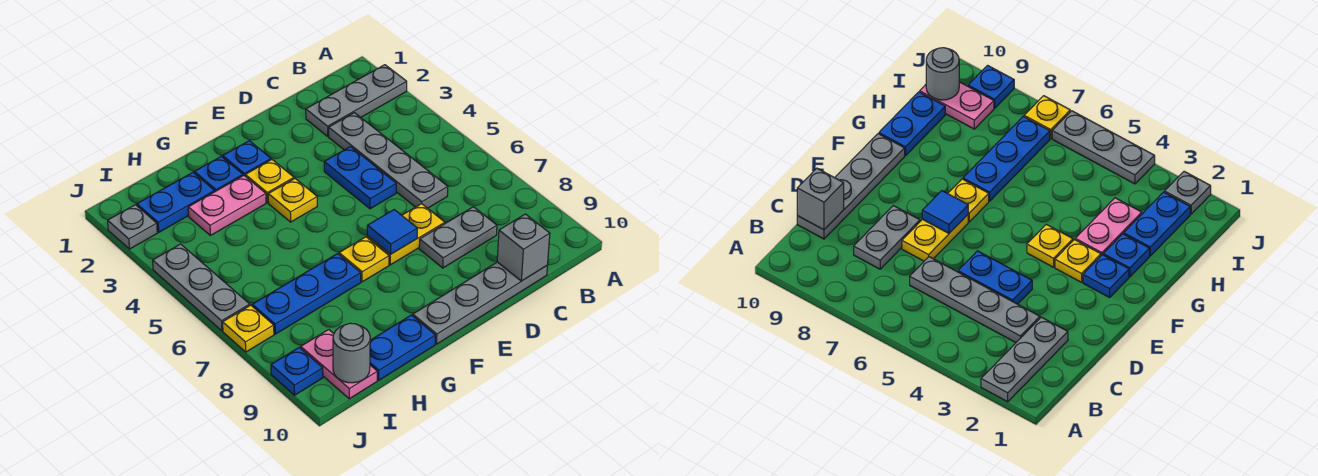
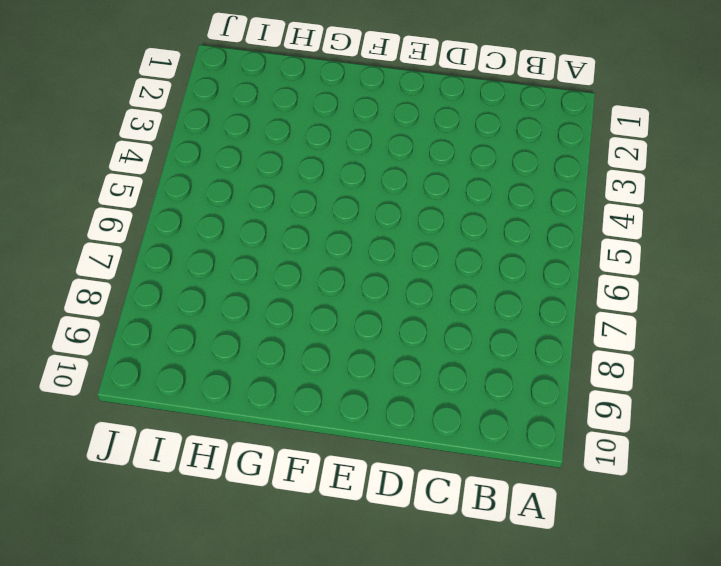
none -> grey 1x3 plate [306,65,407,136]
none -> grey 1x4 plate [329,113,448,208]
none -> grey 1x2 plate [419,207,497,268]

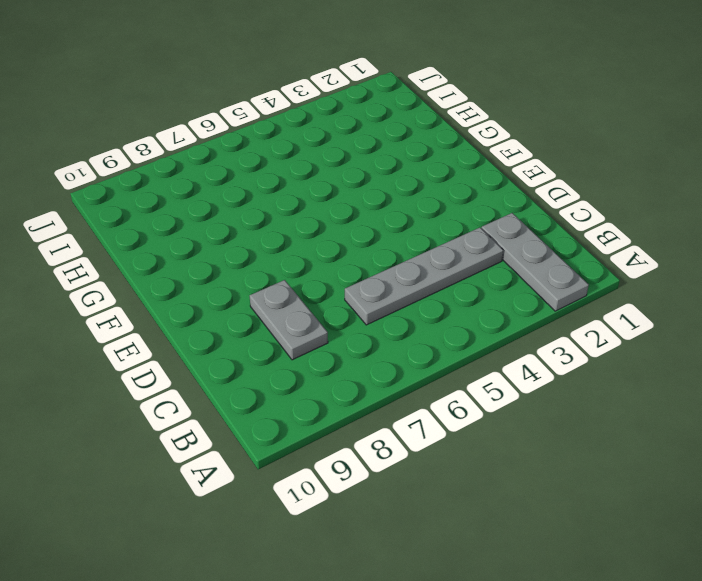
none -> grey 1x4 plate [413,262,547,344]
none -> blue 1x2 plate [324,147,396,209]
none -> yellow 1x2 plate [367,204,445,265]

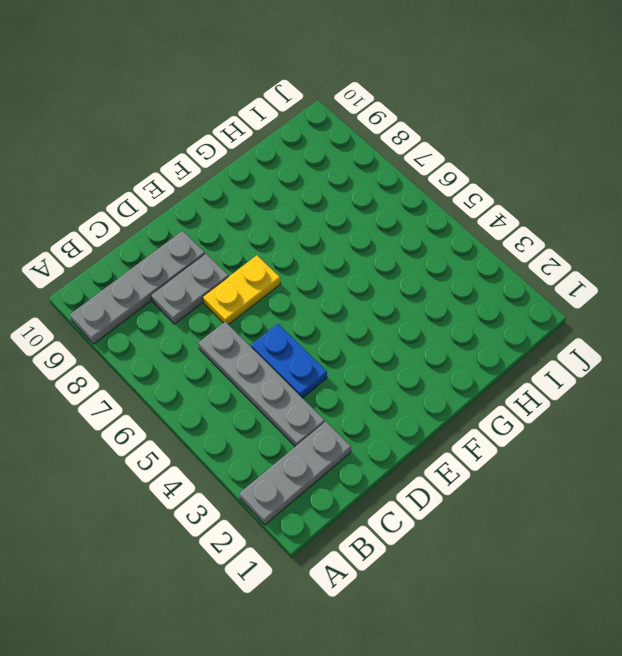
grey 1x4 plate [70,231,205,344] -> grey 1x4 plate moved to [413,262,547,344]
none -> blue 1x1 plate [223,141,271,176]
none -> yellow 1x1 plate [245,160,294,203]
none -> yellow 1x1 plate [268,179,317,222]

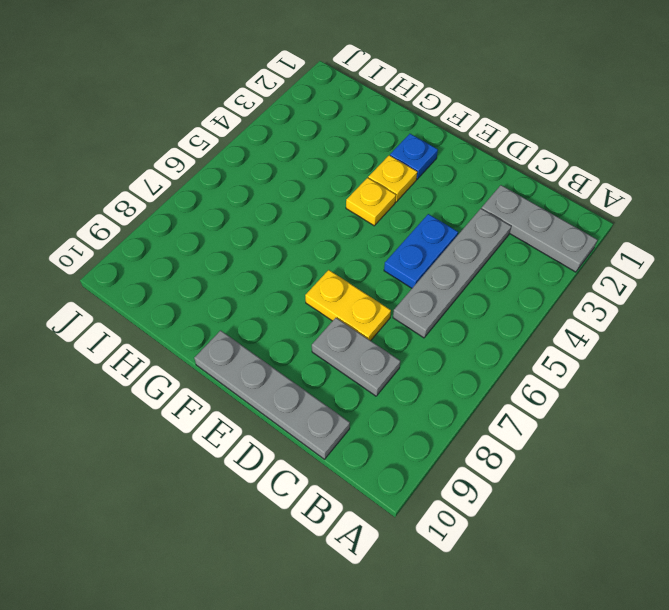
none -> yellow 1x1 plate [339,237,389,282]
none -> blue 1x1 plate [194,156,243,191]
none -> pink 1x2 plate [188,176,266,235]

